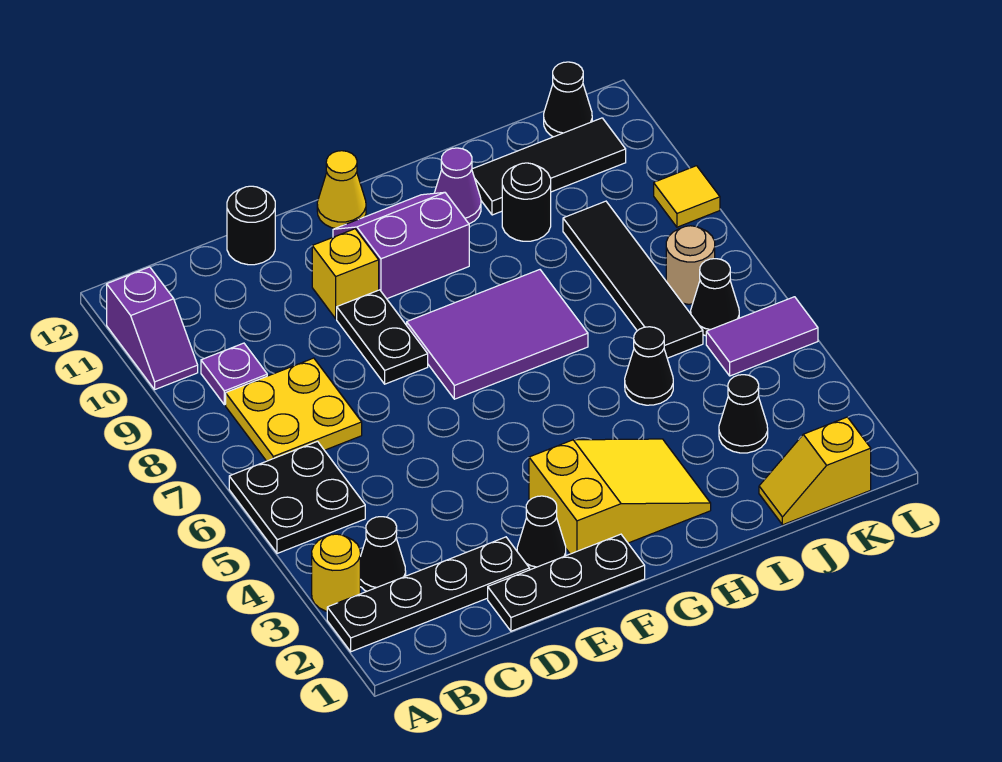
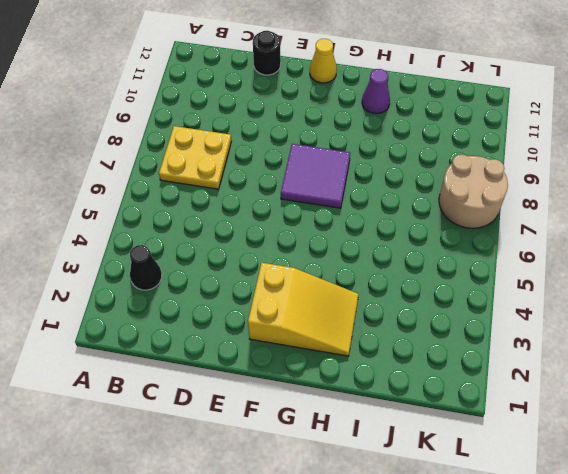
purple 2x2 tile [281,144,350,208] -> purple 2x3 tile [407,270,588,399]
tan 2x2 round brick [439,155,508,228] -> tan 1x1 round brick [666,226,715,304]
none -> black 1x4 plate [327,537,530,652]
none -> yellow 1x1 round brick [312,534,360,611]
none -> black 2x2 plate [229,441,365,553]

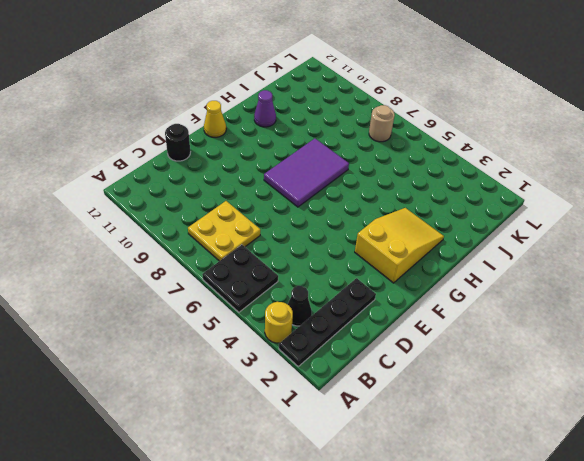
none -> purple 1x2 slope [107,267,198,389]
none -> purple 1x1 plate [201,343,267,405]
none -> black 1x3 plate [488,534,645,631]

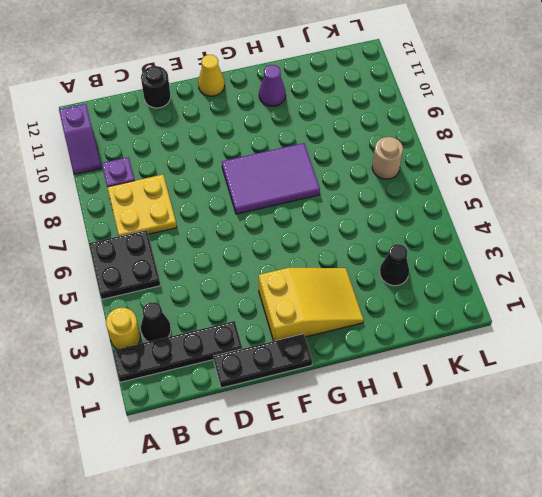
none -> black 1x1 cone [517,496,566,570]
none -> black 1x2 plate [337,290,428,384]
none -> yellow 1x1 brick [312,229,379,319]

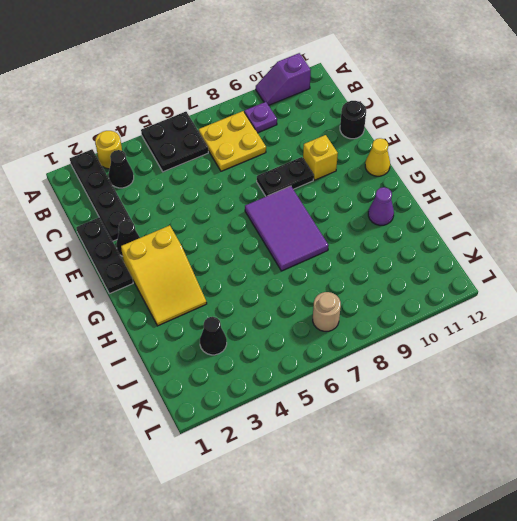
none -> purple 2x2 slope [333,192,469,299]
none -> black 1x1 cone [625,327,673,405]
none -> black 1x1 round brick [502,163,551,241]

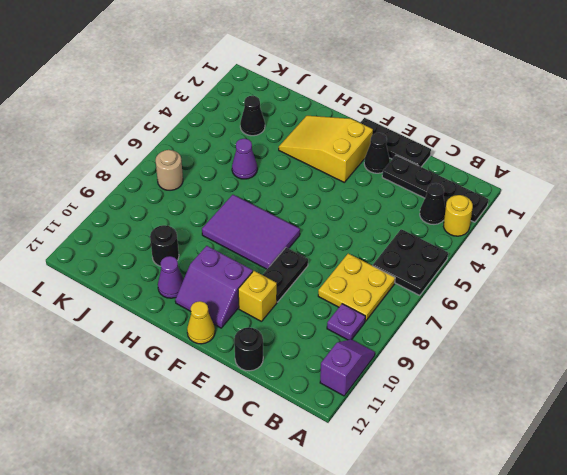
purple 1x1 cone [232,139,257,179] -> black 1x1 cone [625,327,673,405]
none -> black 1x3 tile [472,118,626,215]
none -> yellow 1x2 slope [759,417,871,525]
none -> black 1x4 tile [563,201,703,358]

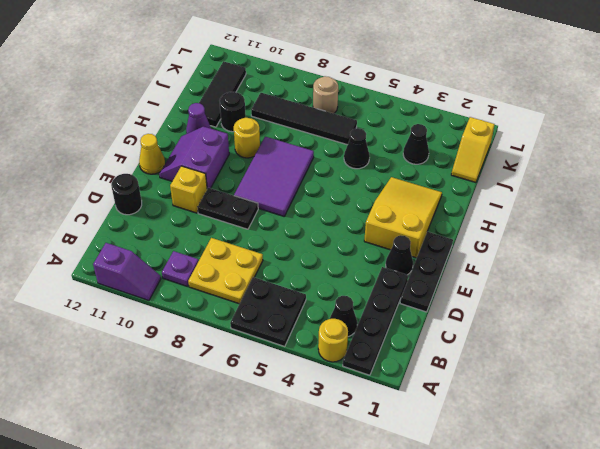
yellow 1x1 round brick [234,118,260,158] -> none
none -> purple 1x2 tile [706,297,818,376]
none -> black 1x1 cone [691,259,739,336]
none -> black 1x1 cone [544,62,592,137]

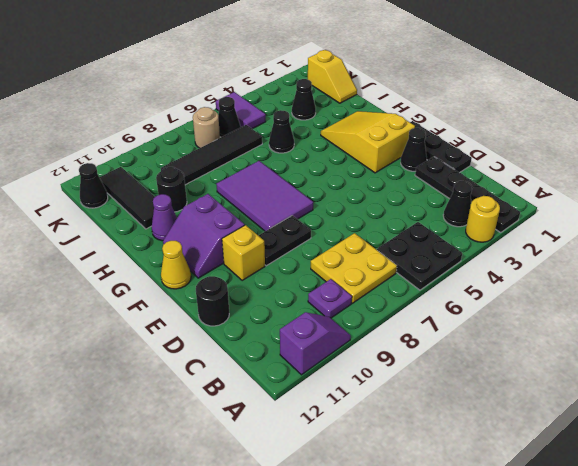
none -> yellow 1x1 tile [654,166,720,227]

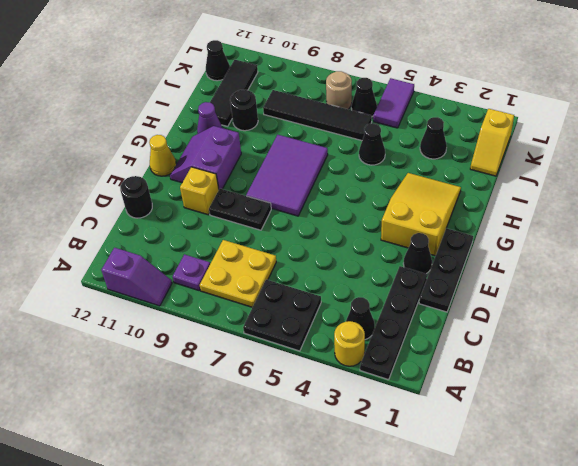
none -> yellow 1x1 tile [654,166,720,227]

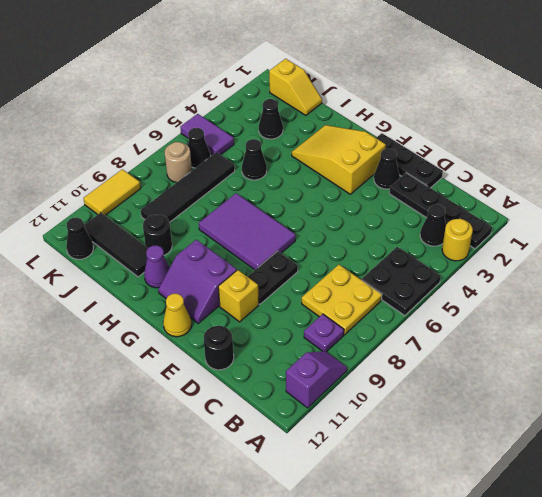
yellow 1x2 tile [83,169,141,215] -> yellow 1x1 tile [654,166,720,227]

